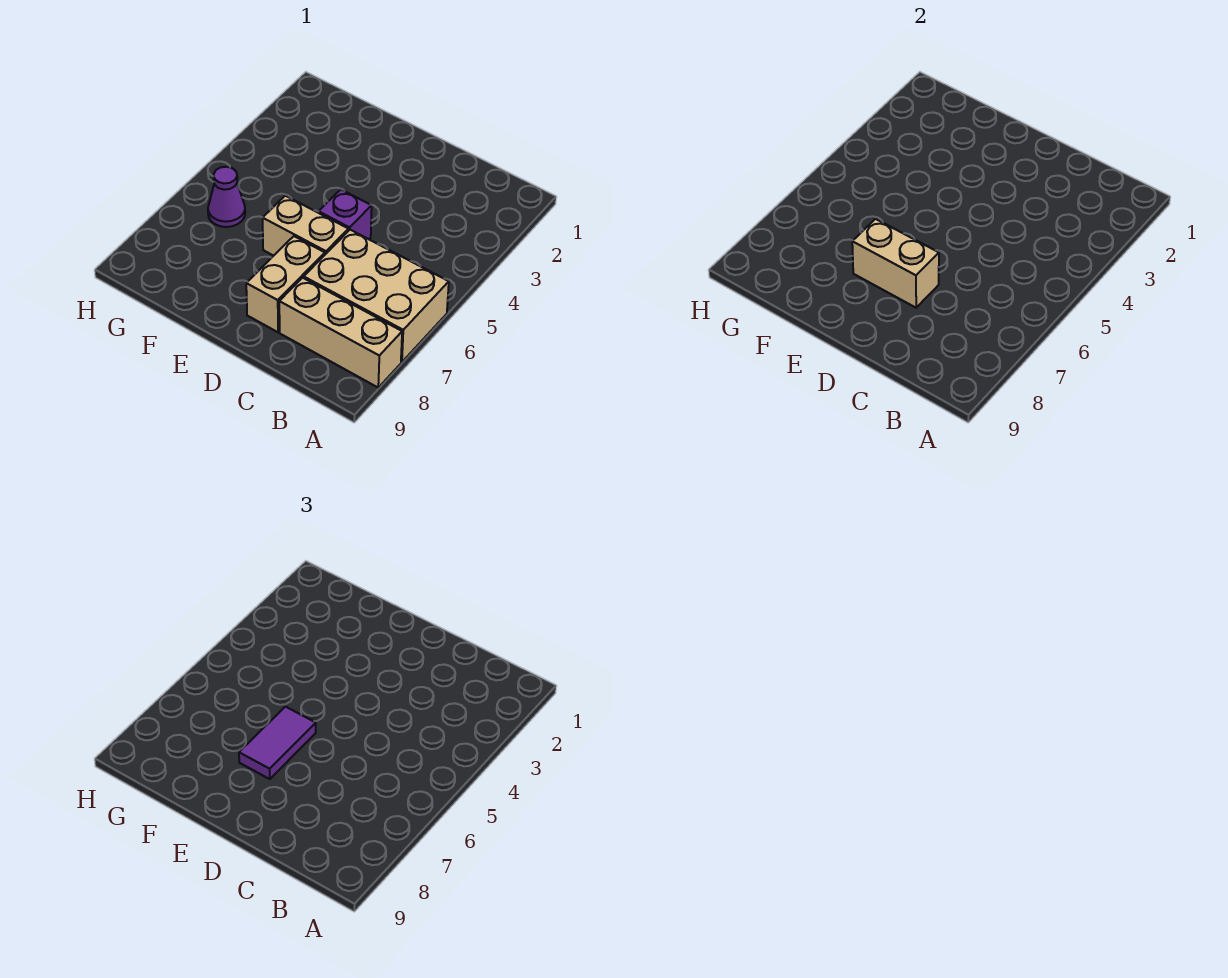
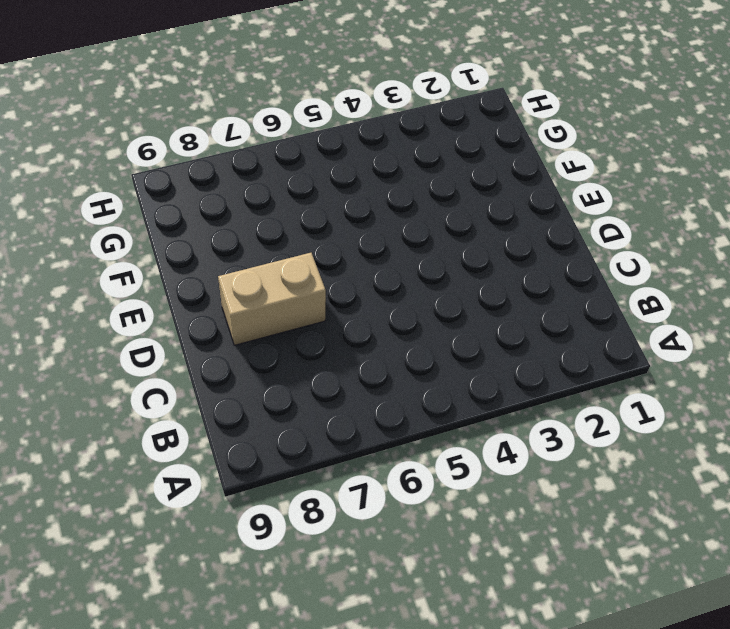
none -> tan 2x3 brick [304,230,449,362]
none -> tan 1x3 brick [279,278,402,387]

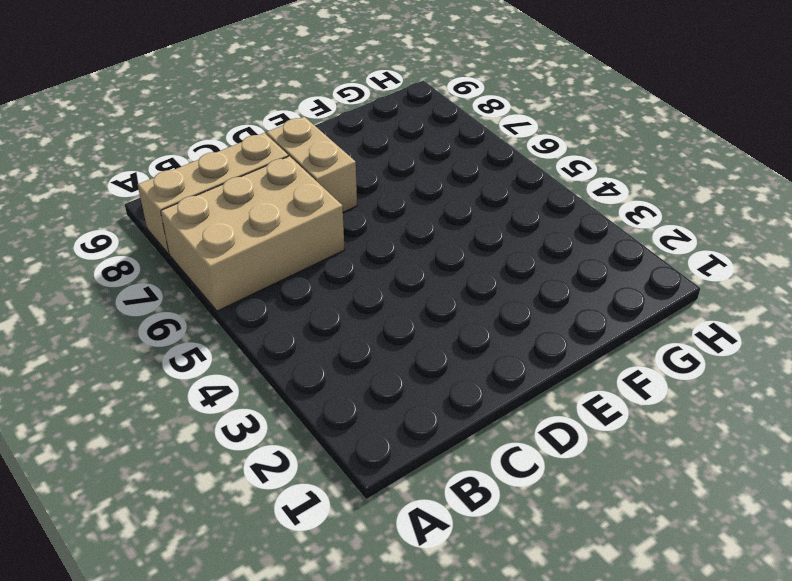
none -> purple 1x1 brick [319,190,372,239]
none -> tan 1x2 brick [263,196,348,256]

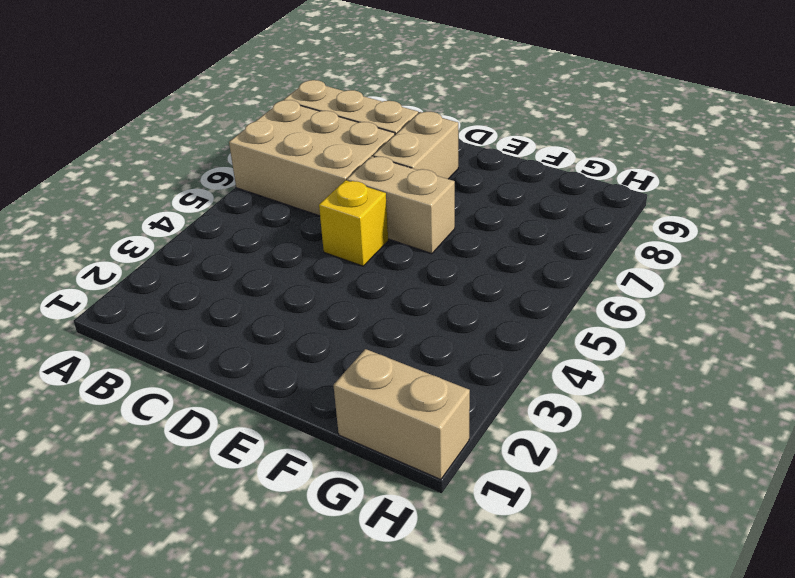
yellow 1x1 brick [319,180,388,266] -> purple 1x1 brick [319,190,372,239]
tan 1x2 brick [334,349,470,480] -> tan 1x2 brick moved to [852,219,939,308]
none -> purple 1x1 cone [208,167,245,227]
none -> purple 1x2 tile [239,707,316,779]

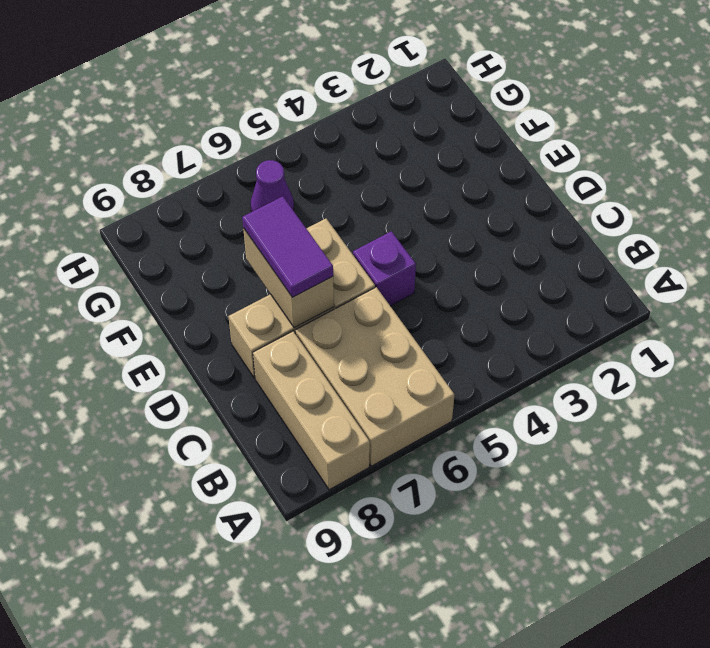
purple 1x2 tile [242,196,333,297] -> purple 1x2 tile turned to [239,707,316,779]

